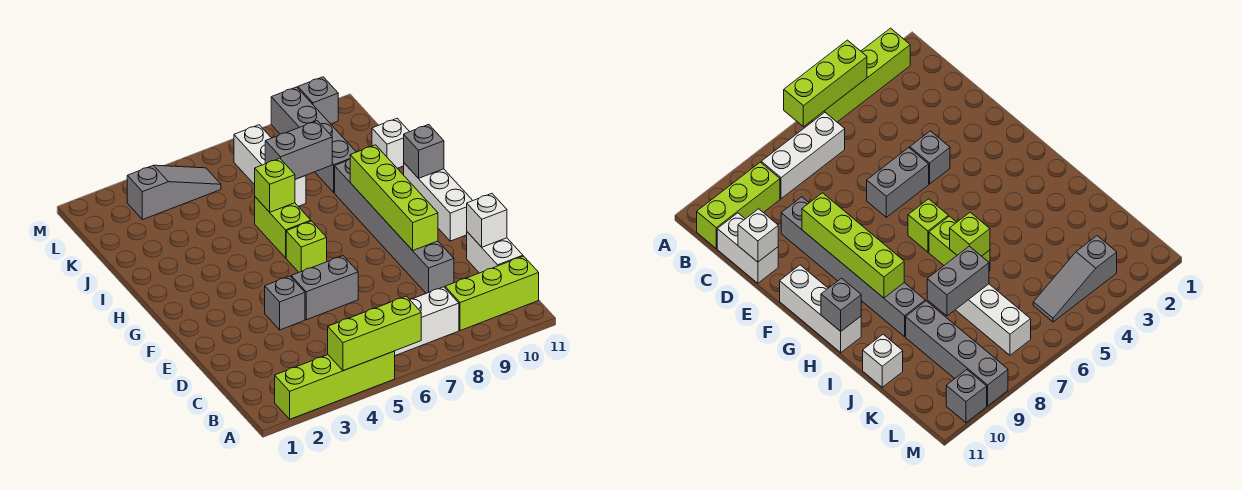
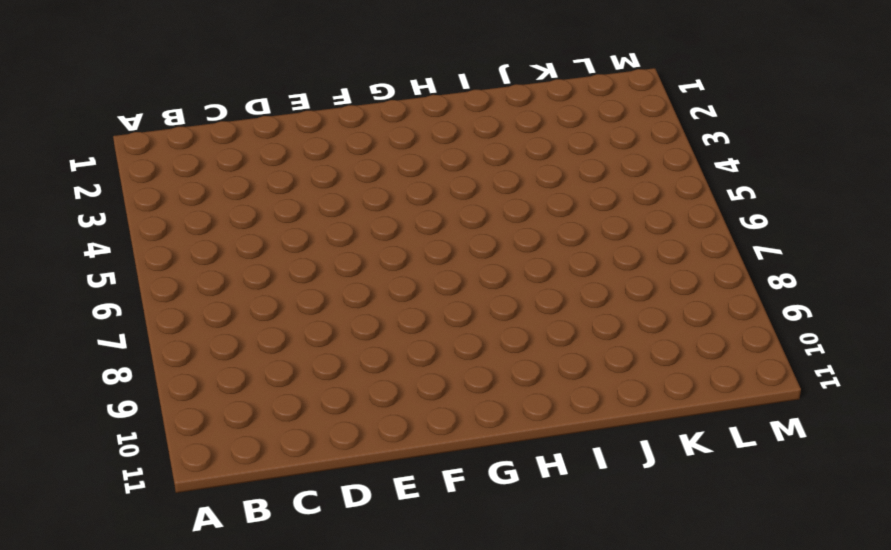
none -> lime 1x4 brick [275,351,395,419]
none -> white 1x3 brick [395,287,459,356]
none -> lime 1x3 brick [445,256,539,331]

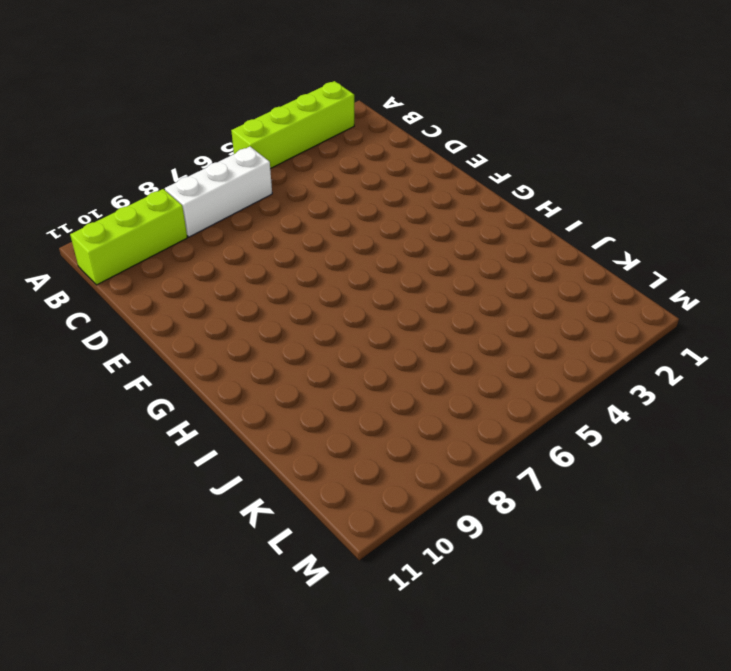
none -> white 1x2 brick [467,232,523,273]
none -> grey 1x6 brick [335,159,454,293]
none -> grey 1x1 brick [265,276,305,330]

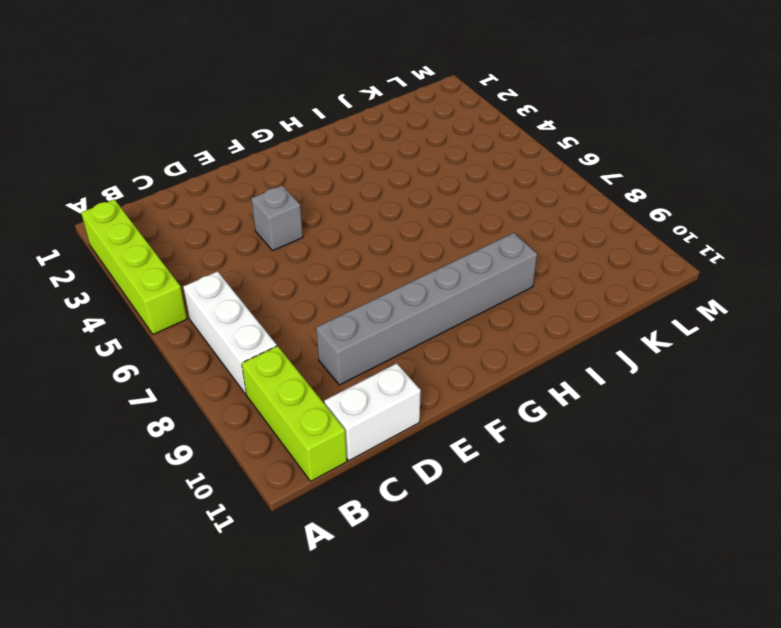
none -> grey 1x2 brick [291,256,358,320]
none -> white 1x3 brick [404,163,473,241]
none -> lime 1x1 brick [286,221,327,272]

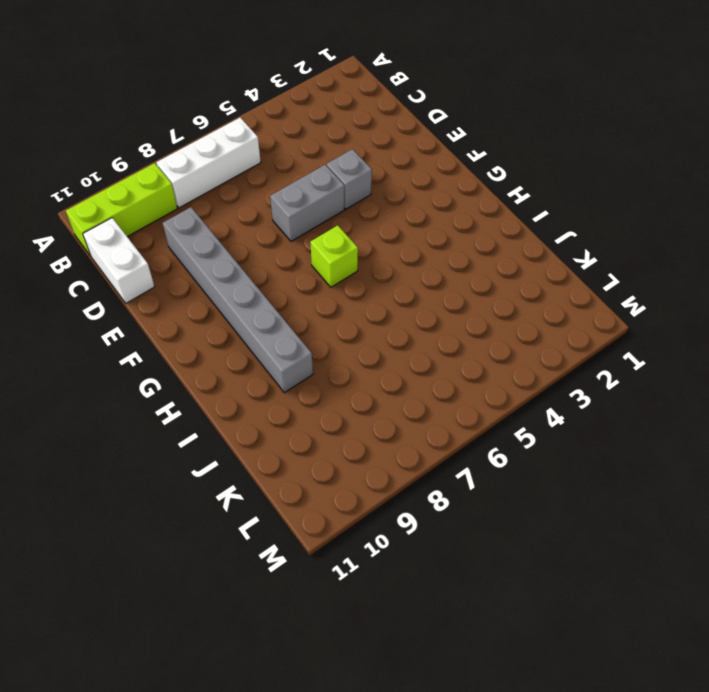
none -> lime 1x4 brick [275,351,395,419]
none -> white 1x3 brick [404,163,473,241]
none -> lime 1x2 brick [255,197,311,258]

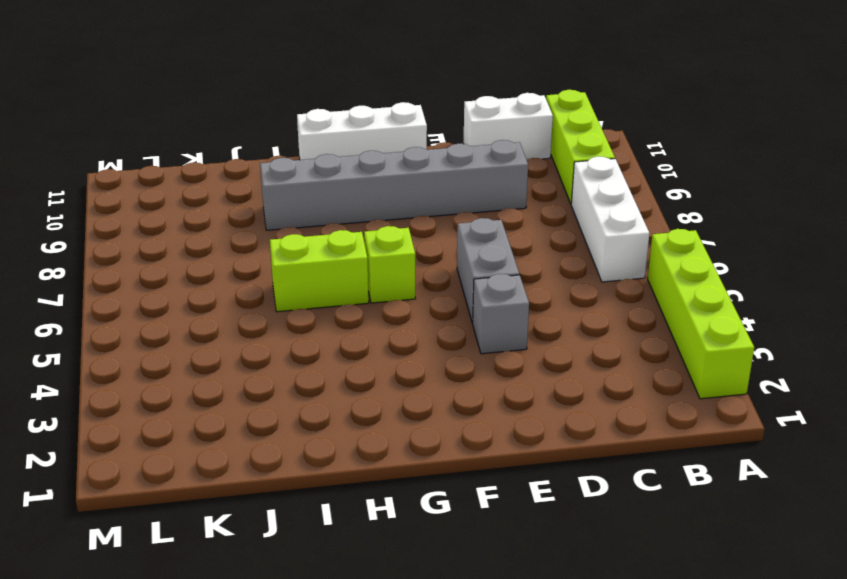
none -> white 1x3 brick [234,125,306,206]
none -> grey 1x4 brick [271,87,356,193]
none -> white 1x1 brick [372,118,409,168]

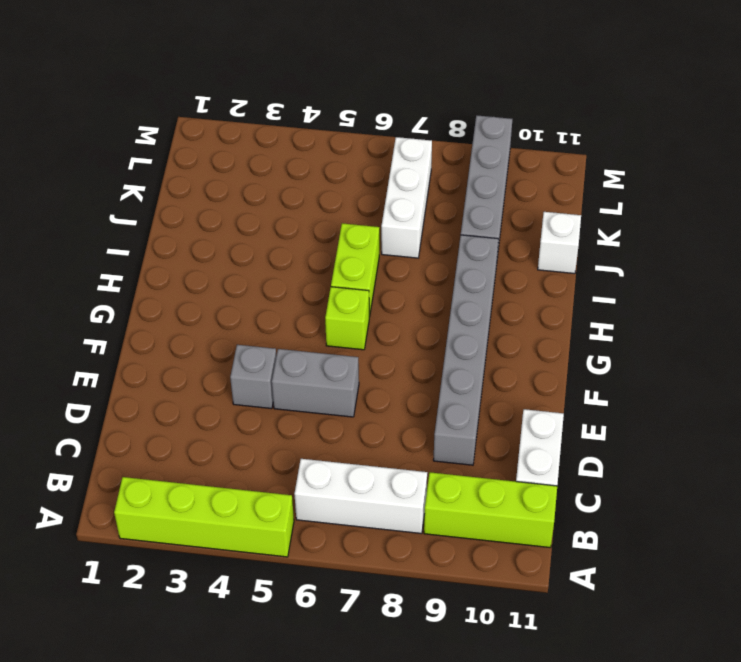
none -> white 1x3 brick [404,163,473,241]
none -> grey 1x3 slope [127,165,221,220]
none -> grey 1x1 brick [298,77,339,124]

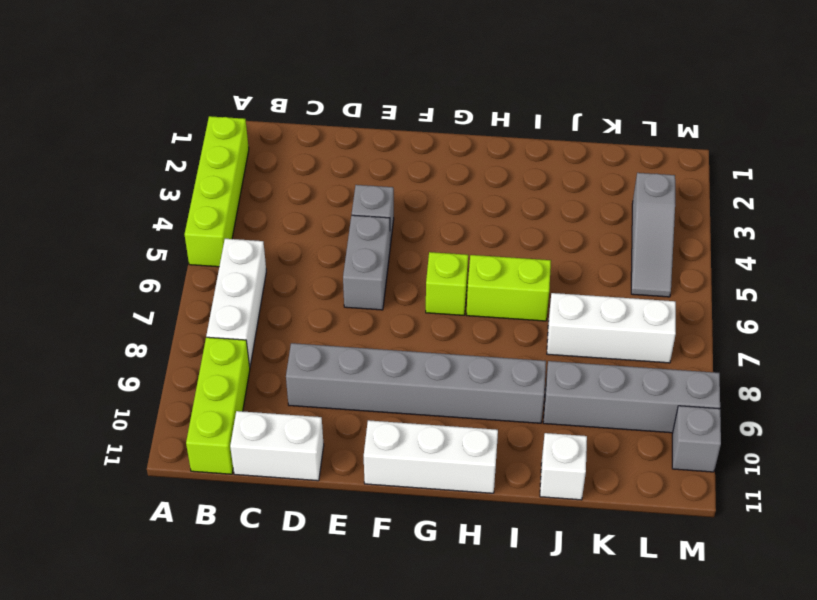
none -> lime 1x3 brick [328,296,421,371]
none -> white 1x1 brick [467,194,507,247]
none -> lime 1x4 brick [350,145,438,250]

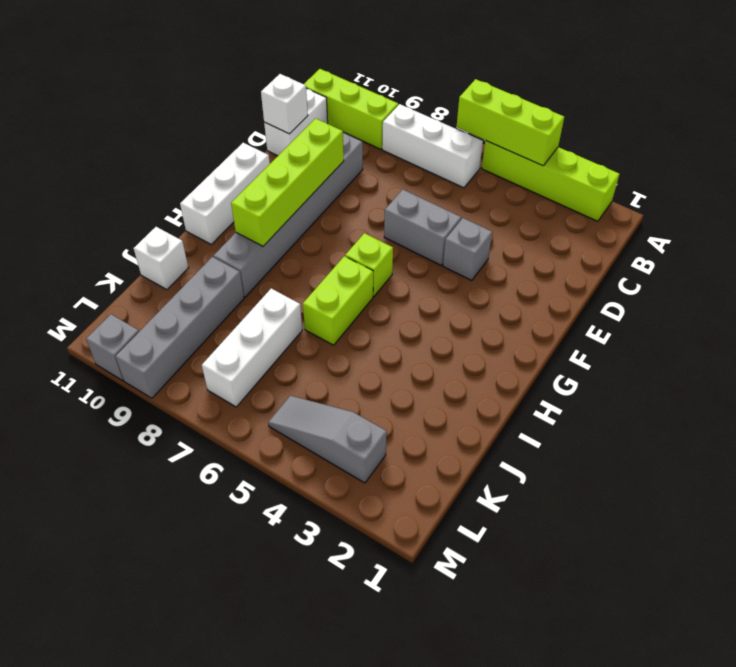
none -> grey 1x1 brick [404,125,444,178]
none -> lime 1x1 brick [255,158,295,212]
none -> grey 1x2 brick [265,121,332,179]

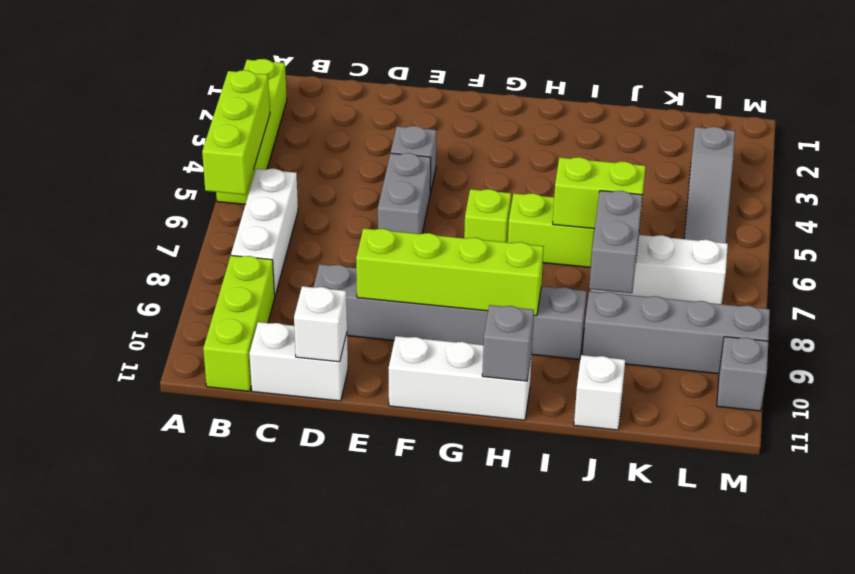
lime 1x2 brick [553,157,646,229] -> lime 1x1 brick [255,158,295,212]

